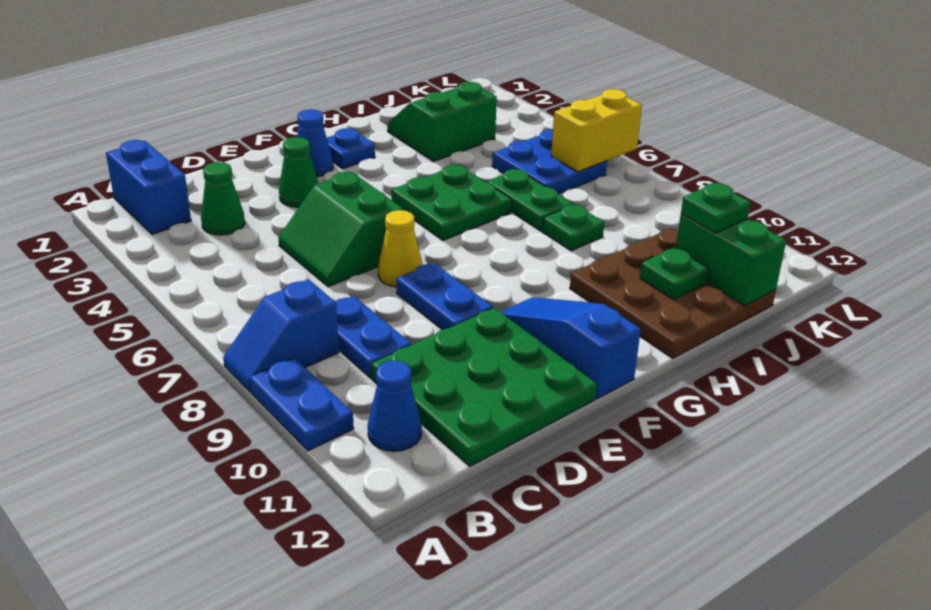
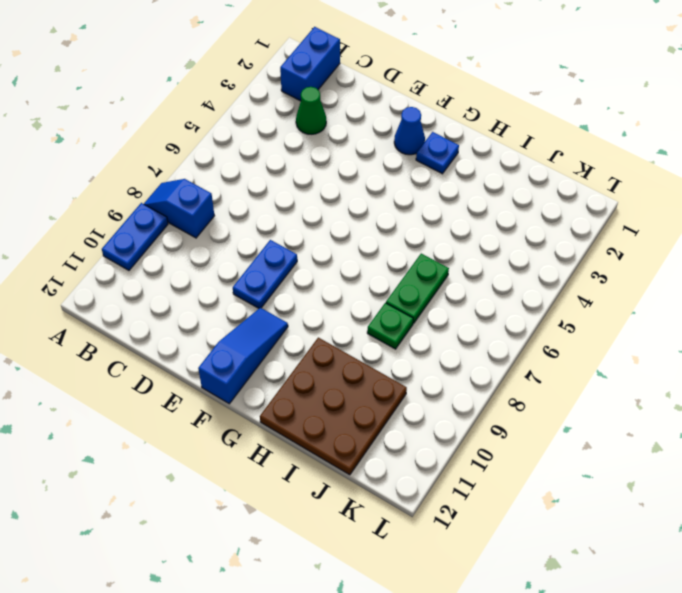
none -> blue 1x1 cone [368,360,422,451]
none -> blue 1x2 plate [335,296,411,378]
none -> green 3x3 plate [371,308,597,466]

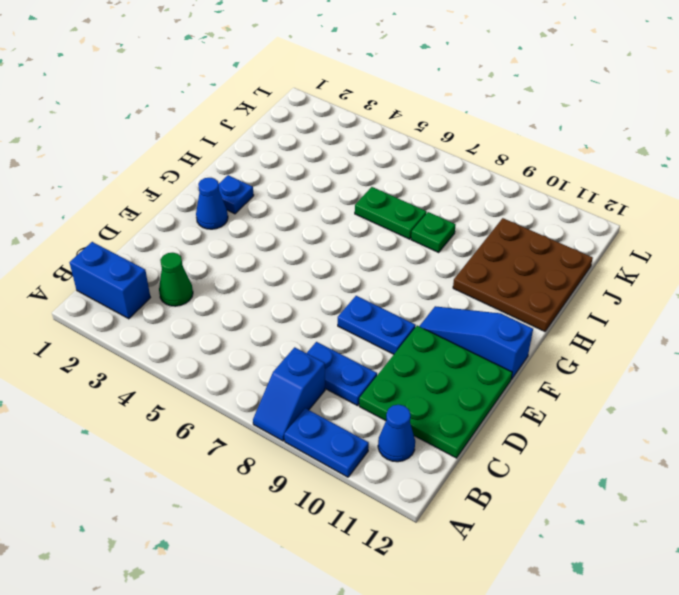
none -> green 2x2 slope [279,172,404,287]
none -> green 1x1 cone [279,137,319,207]
none -> yellow 1x1 cone [378,210,423,287]

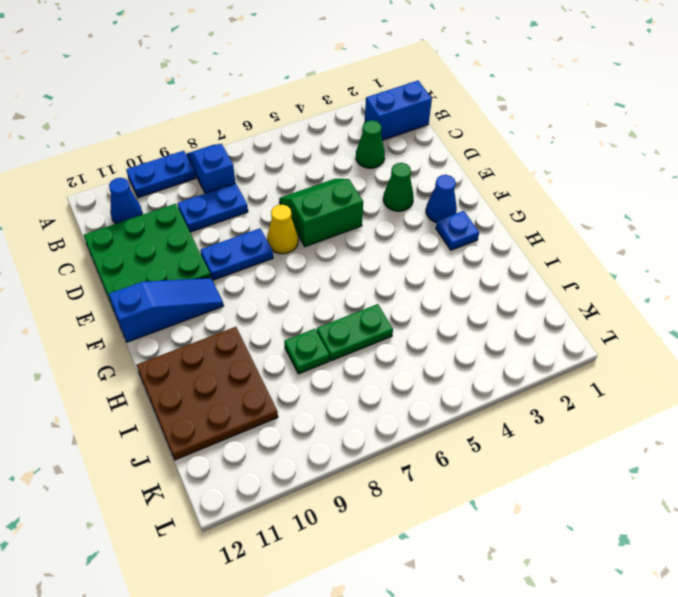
none -> green 2x2 plate [391,165,511,240]
none -> green 2x2 slope [387,82,497,161]
none -> blue 2x2 plate [492,130,607,194]

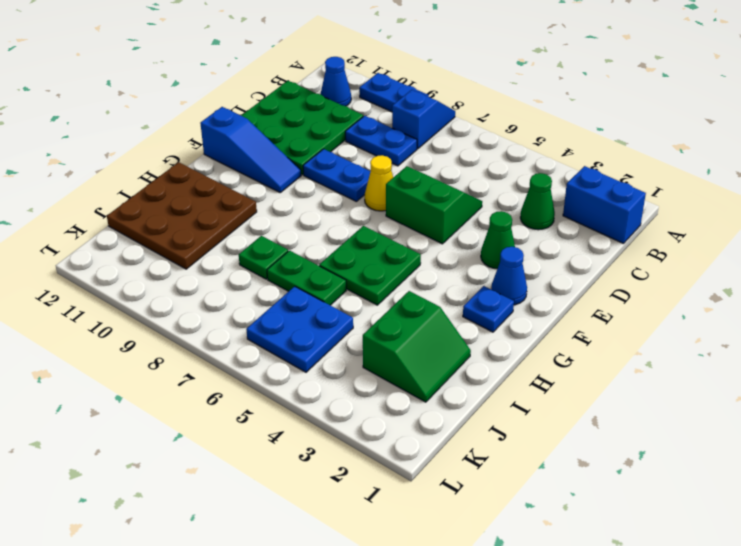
none -> green 1x1 plate [640,248,709,300]
none -> green 1x2 brick [676,214,786,306]
none -> yellow 1x2 brick [551,89,642,172]

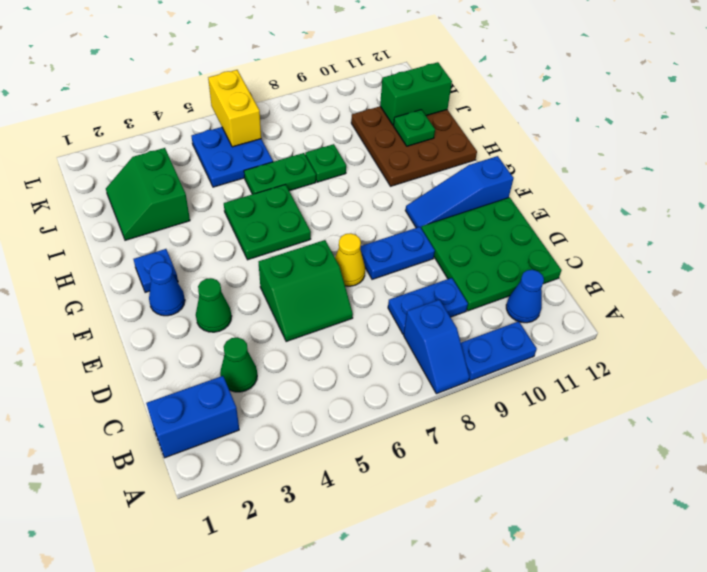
none -> green 1x1 plate [681,183,751,233]

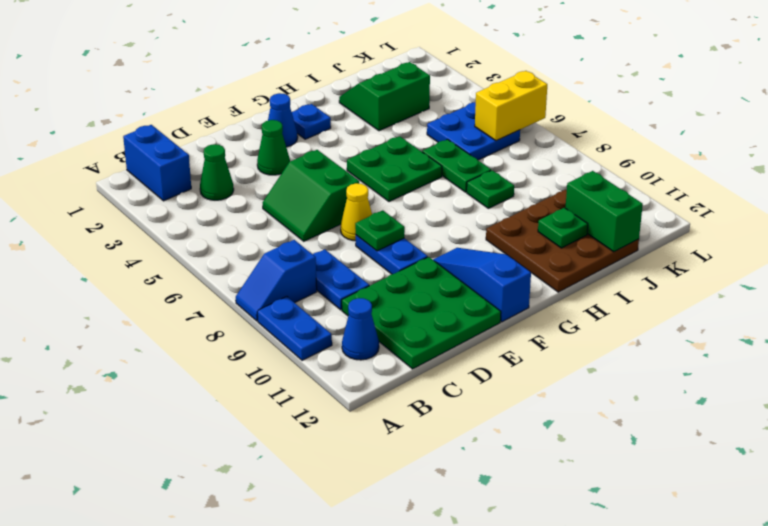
green 1x1 plate [355,210,405,251] -> green 1x1 plate moved to [681,183,751,233]

